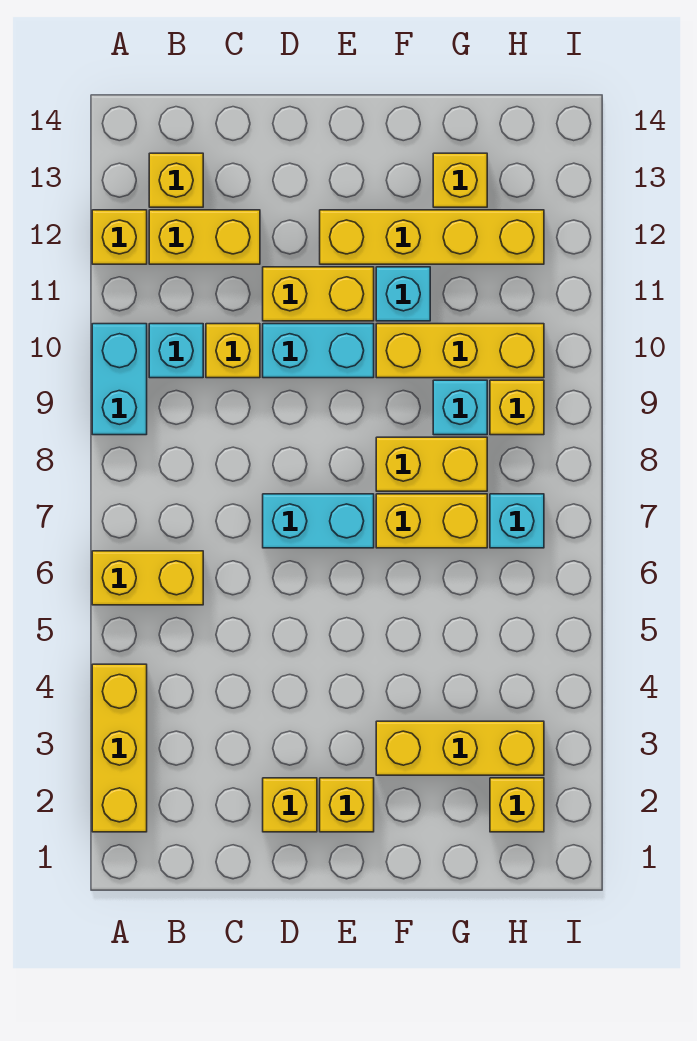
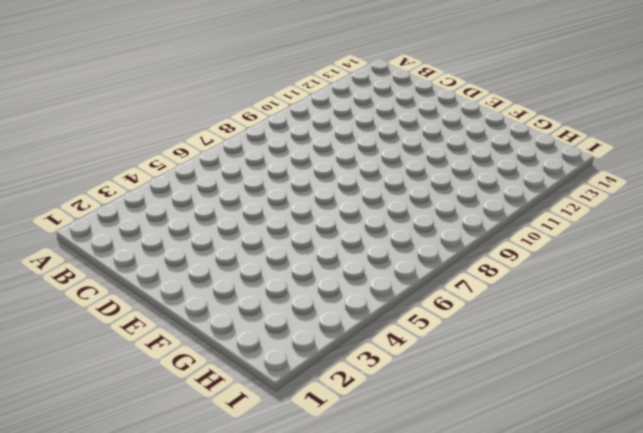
none -> yellow 1x3 brick [92,664,147,832]
none -> yellow 1x2 brick [92,551,203,605]
none -> cyan 1x2 brick [92,324,147,435]

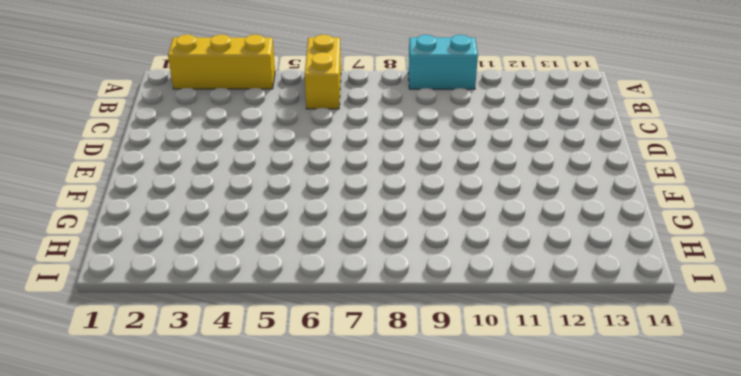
none -> yellow 1x1 brick [92,210,147,264]
none -> cyan 1x1 brick [149,324,203,378]
none -> yellow 1x2 brick [149,210,260,264]

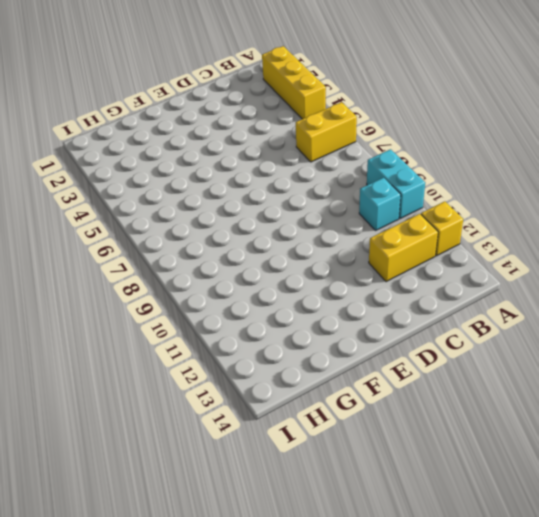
none -> yellow 1x1 brick [149,153,203,207]
none -> yellow 1x1 brick [206,324,260,378]
none -> yellow 1x1 brick [263,778,317,832]

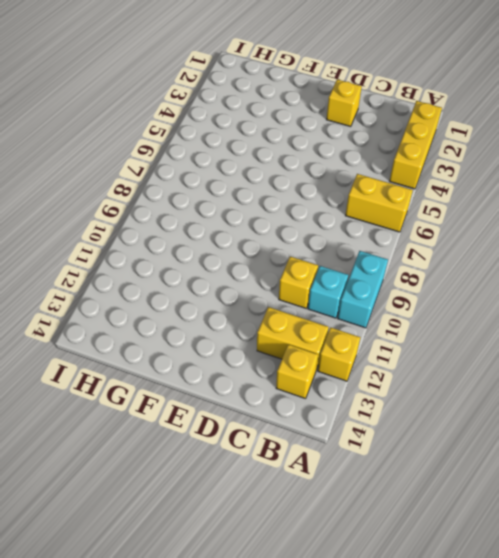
none -> cyan 1x2 brick [263,494,374,548]
none -> cyan 1x2 brick [263,324,374,378]
none -> yellow 1x2 brick [263,267,374,321]

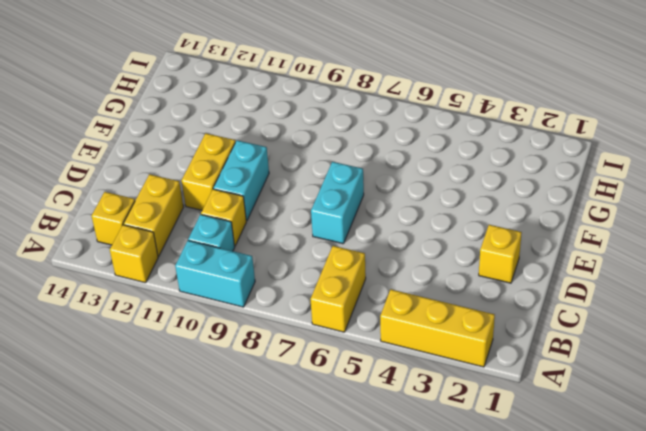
none -> yellow 1x1 brick [320,778,374,832]
none -> yellow 1x4 brick [320,210,544,264]
none -> yellow 1x3 brick [376,721,544,775]

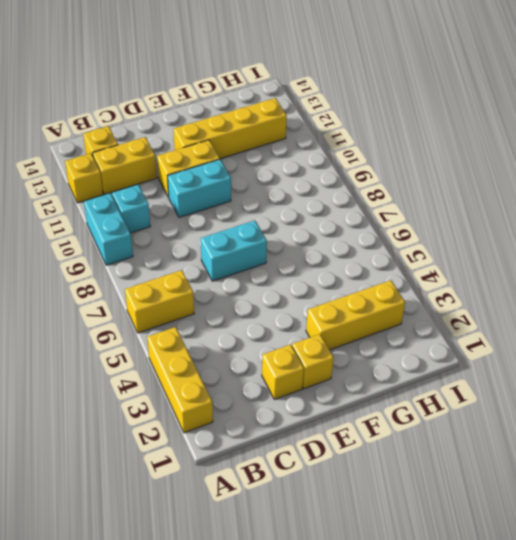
none -> yellow 1x1 brick [206,324,260,378]
none -> yellow 1x2 brick [376,494,487,548]
none -> yellow 1x2 brick [376,437,487,491]

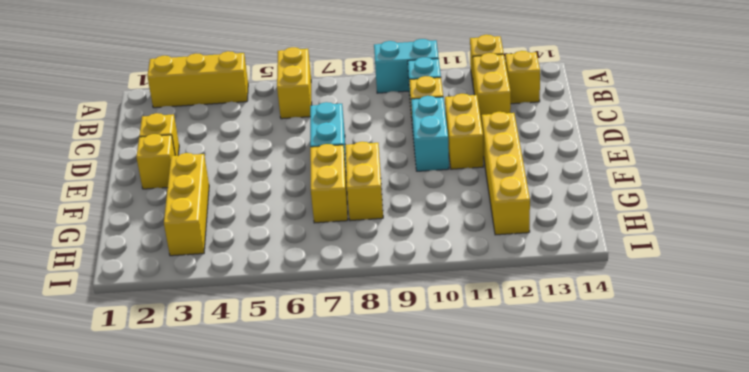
none -> yellow 1x3 brick [376,324,544,378]
none -> cyan 1x1 brick [376,267,430,321]
none -> cyan 1x1 brick [433,380,487,435]

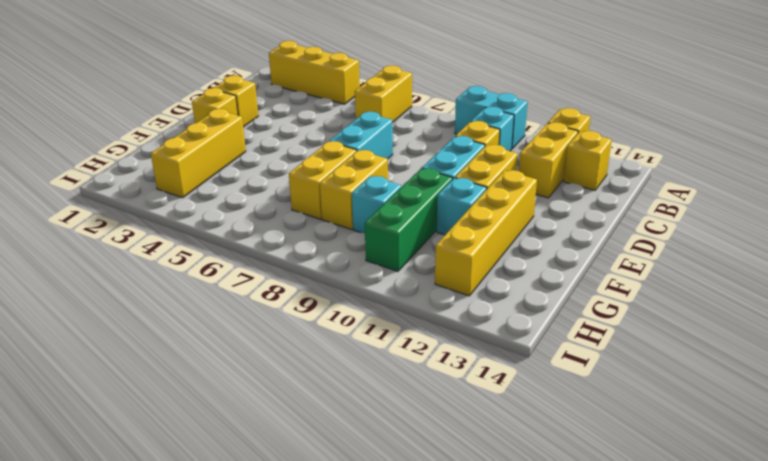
green 1x3 brick [365,168,453,271] -> yellow 1x3 brick [376,324,544,378]
none -> yellow 1x1 brick [433,153,487,207]
none -> yellow 1x1 brick [490,778,544,832]
none -> cyan 1x1 brick [490,494,544,548]

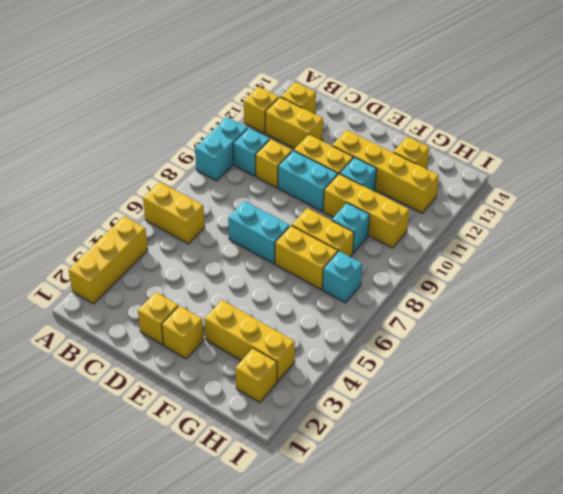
none -> yellow 1x1 brick [490,380,544,435]

